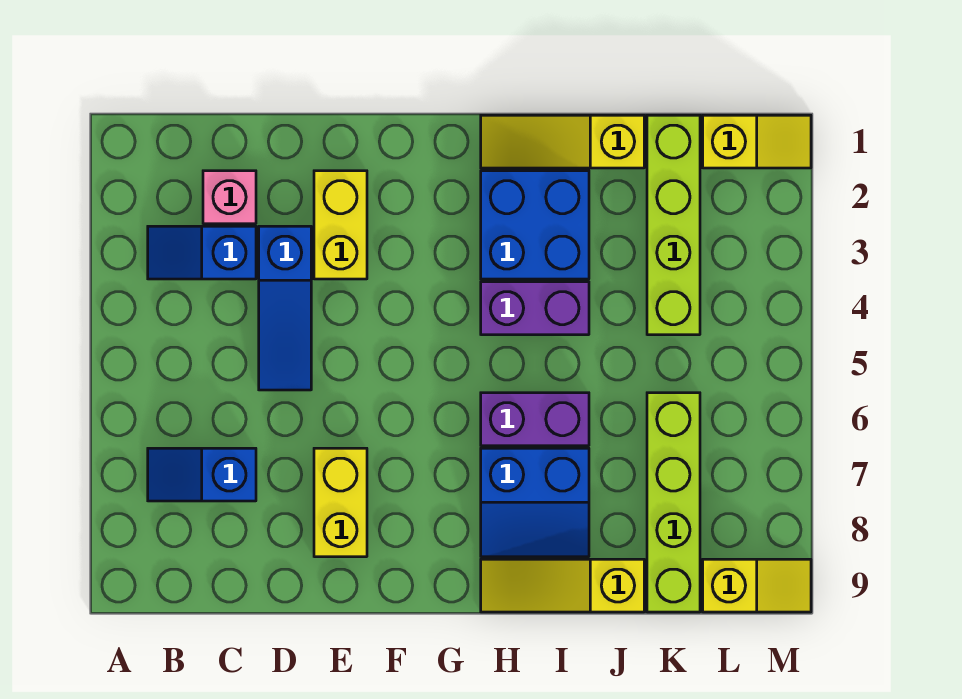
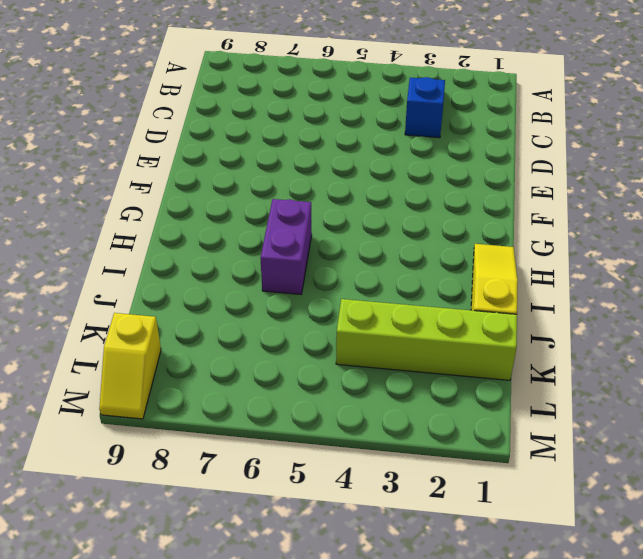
none -> blue 1x2 slope [148,448,256,501]
none -> pink 1x1 brick [203,171,256,224]
none -> blue 1x3 slope [259,226,311,390]

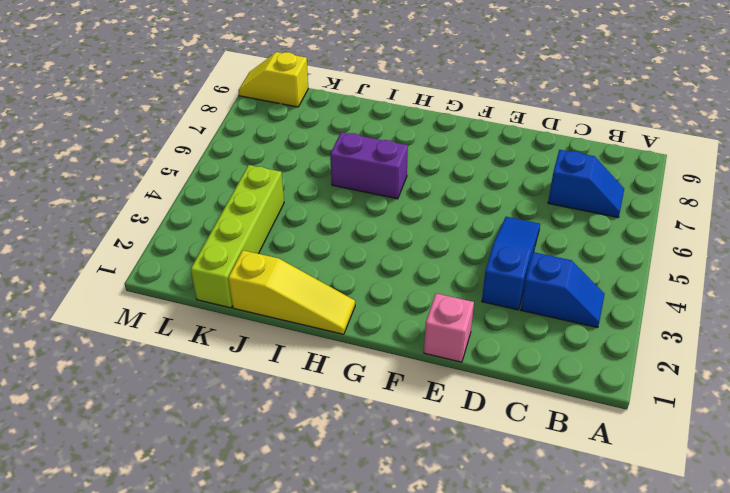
pink 1x1 brick [424,293,474,362] -> pink 1x1 brick moved to [203,171,256,224]
none -> yellow 1x2 brick [314,171,367,279]
none -> yellow 1x2 brick [314,448,367,557]
none -> blue 2x2 brick [481,171,589,279]

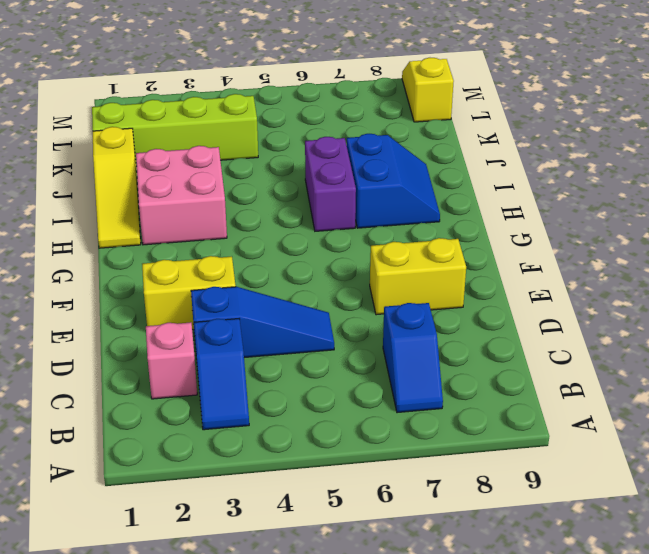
pink 2x2 brick [136,146,227,245] -> blue 2x2 brick [481,171,589,279]
none -> purple 1x2 brick [481,282,589,335]
none -> yellow 1x3 slope [481,559,644,612]
none -> lime 1x4 brick [647,393,700,612]

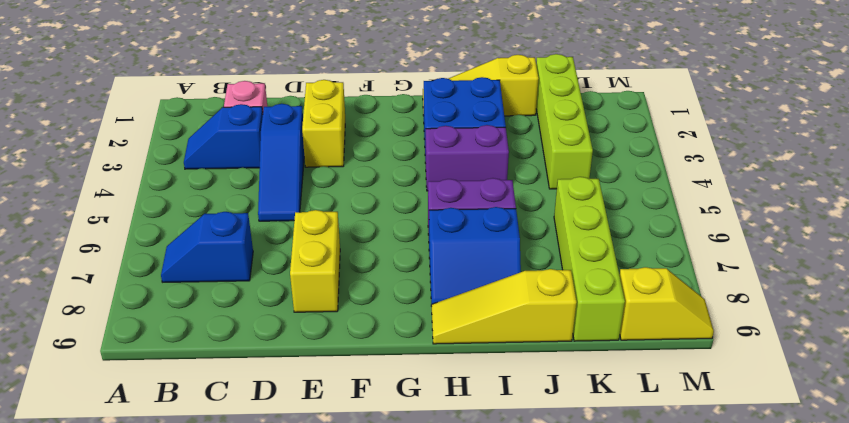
none -> yellow 1x2 slope [703,115,811,168]

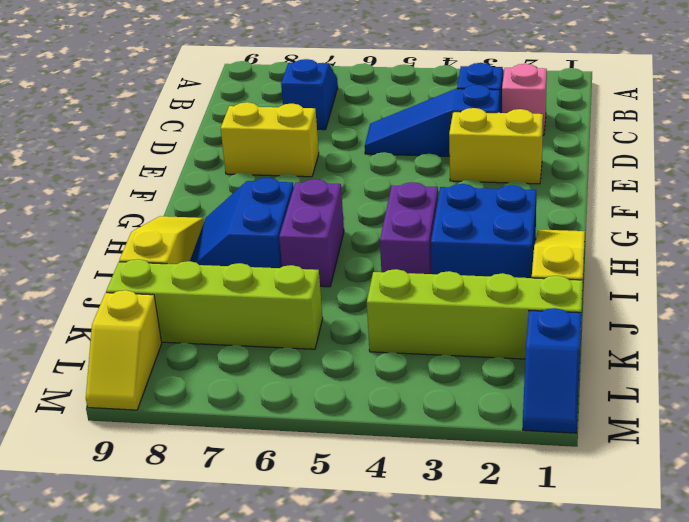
blue 1x2 slope [523,308,581,433] -> yellow 1x2 slope [703,115,811,168]

